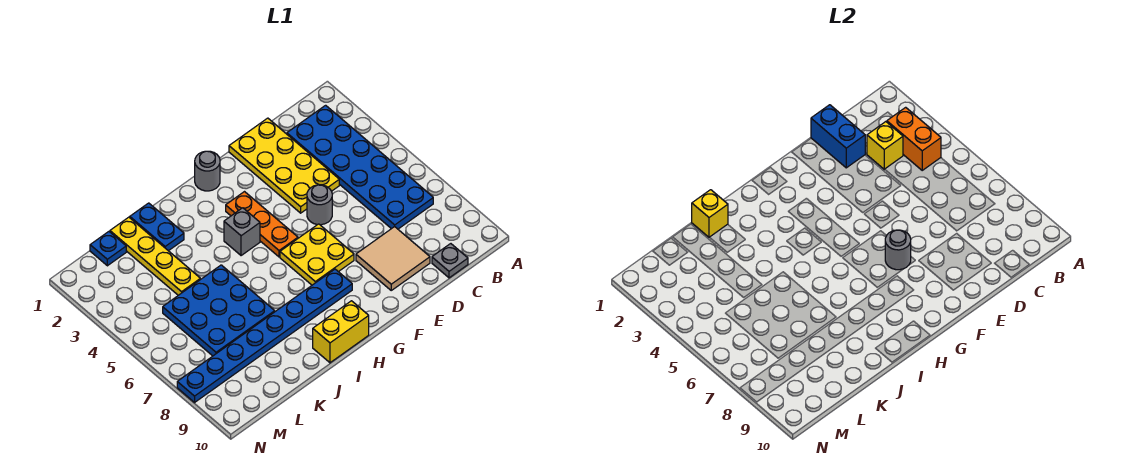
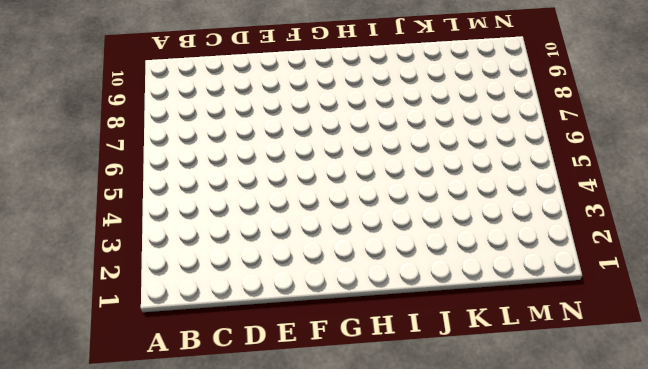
none -> blue 2x6 plate [287,105,433,229]
none -> grey 1x1 plate [432,244,468,278]
none -> yellow 2x4 plate [229,118,339,213]

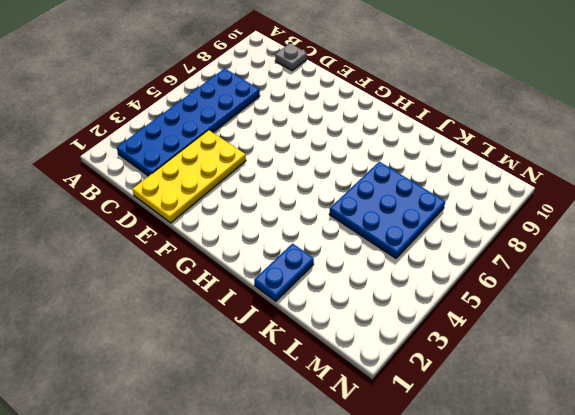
none -> tan 2x2 tile [356,227,430,290]
none -> grey 1x1 round brick [307,185,332,225]
none -> yellow 2x2 plate [280,224,354,285]

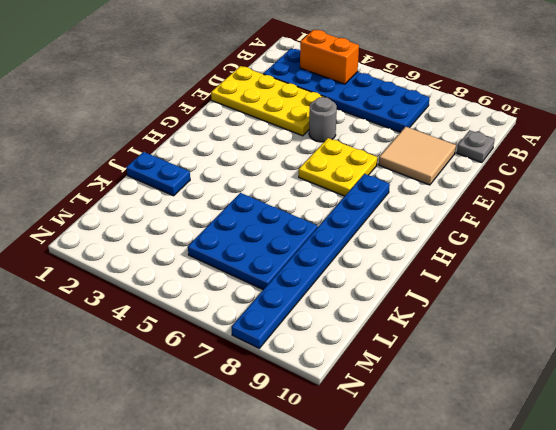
none -> grey 1x1 round brick [195,151,220,191]
none -> orange 1x3 plate [226,192,298,257]
none -> grey 1x1 brick [224,208,260,256]

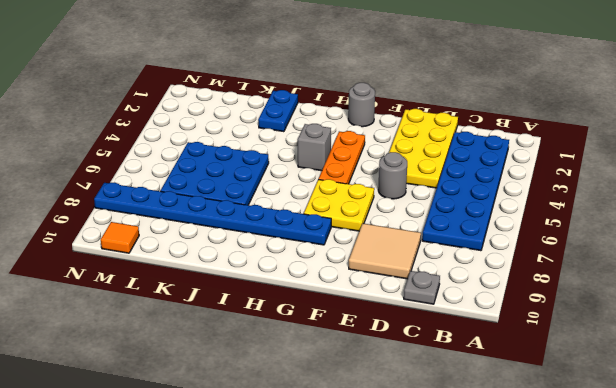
orange 1x1 tile [101,222,139,253] -> none
none -> yellow 1x2 brick [313,301,369,363]
none -> yellow 1x4 plate [110,217,200,295]
none -> blue 1x1 plate [90,232,126,266]

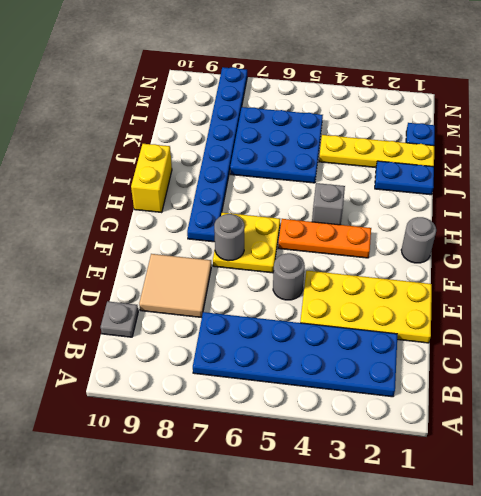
none -> orange 1x2 brick [887,107,941,170]
none -> yellow 1x1 brick [867,122,903,169]
none -> blue 1x2 brick [811,105,865,168]

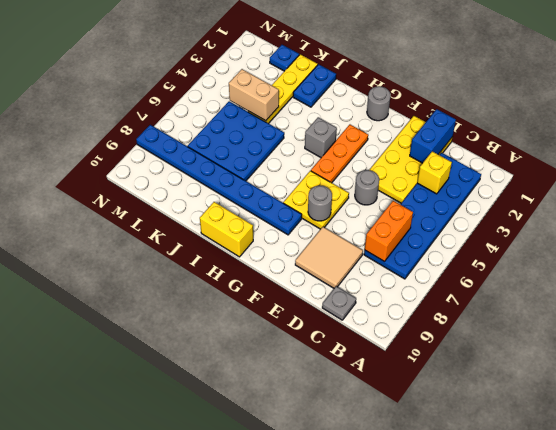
orange 1x2 brick [365,201,413,262] -> orange 1x2 brick moved to [887,107,941,170]
tan 1x2 brick [229,69,279,121] -> none
none -> yellow 1x1 brick [692,190,728,237]

